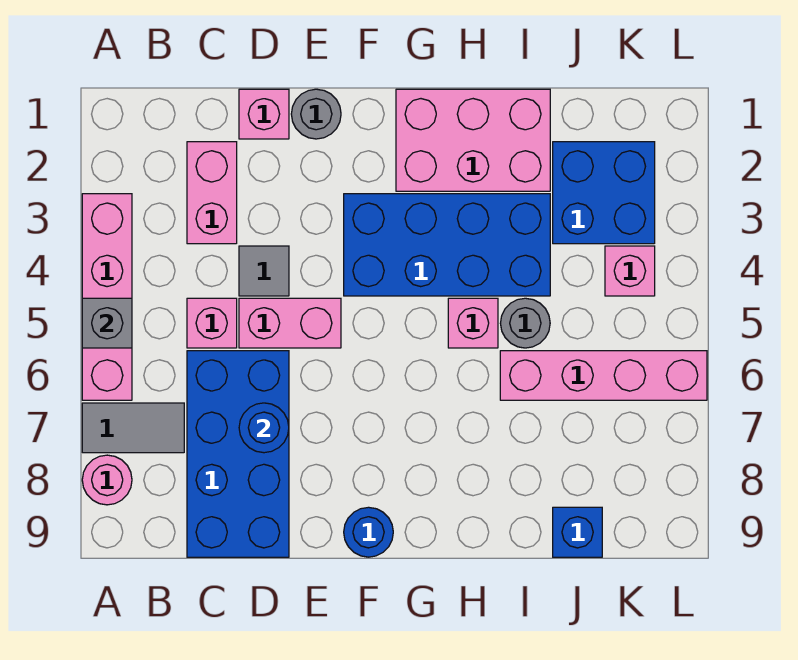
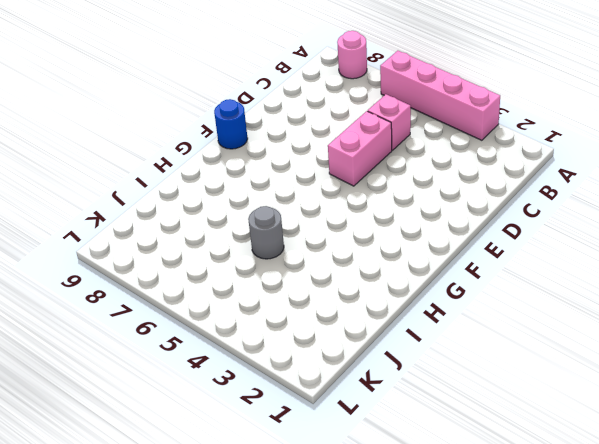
none -> grey 1x2 tile [82,403,184,453]
none -> pink 1x2 brick [187,142,237,244]
none -> blue 2x4 brick [187,351,289,557]

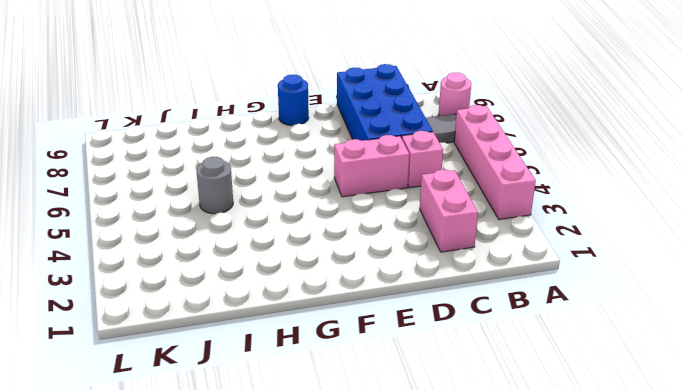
none -> pink 1x1 brick [239,89,289,139]
none -> grey 1x1 tile [239,246,289,296]
none -> grey 1x1 round brick [291,89,341,139]

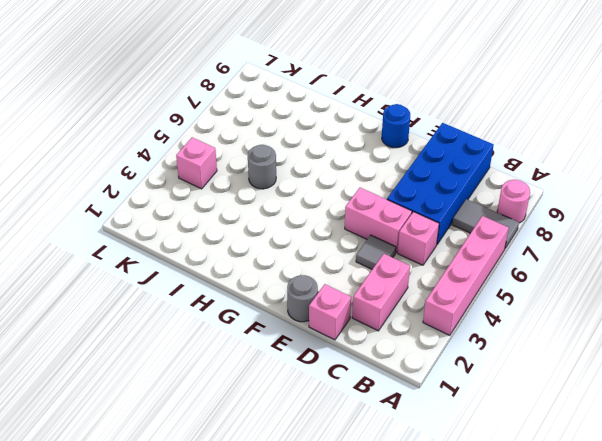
none -> blue 2x4 brick [344,194,550,296]
none -> pink 2x3 brick [396,89,550,191]
none -> pink 1x1 brick [448,298,498,348]

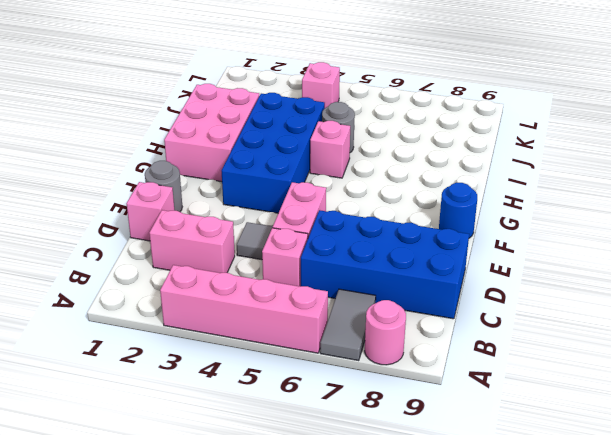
none -> pink 1x4 brick [500,351,707,400]
none -> blue 2x2 brick [553,142,655,244]
none -> blue 1x1 brick [553,507,602,557]

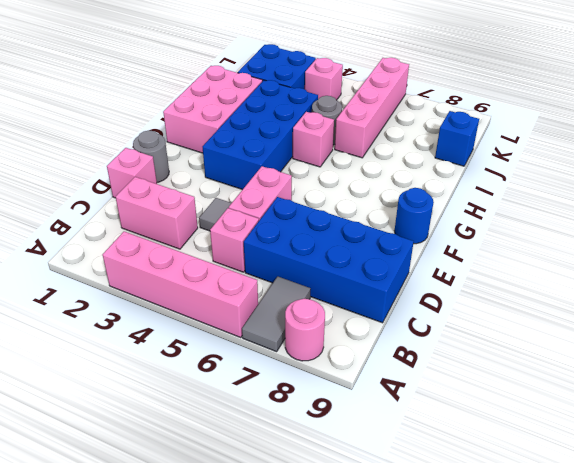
none -> grey 1x1 brick [82,298,132,348]
none -> blue 1x1 round brick [239,403,289,453]

